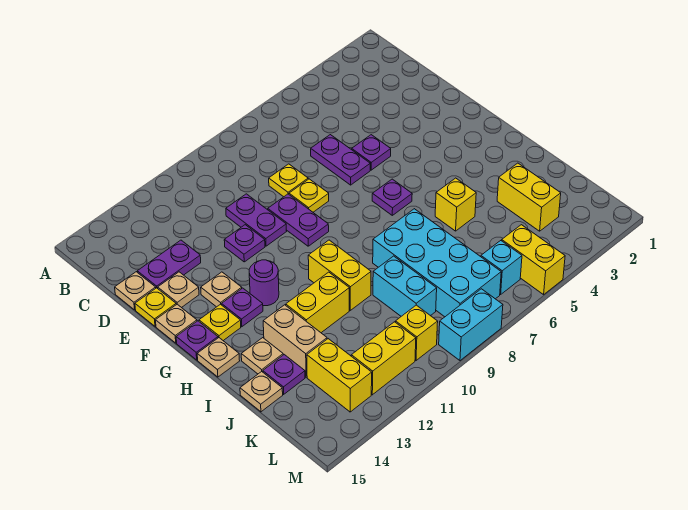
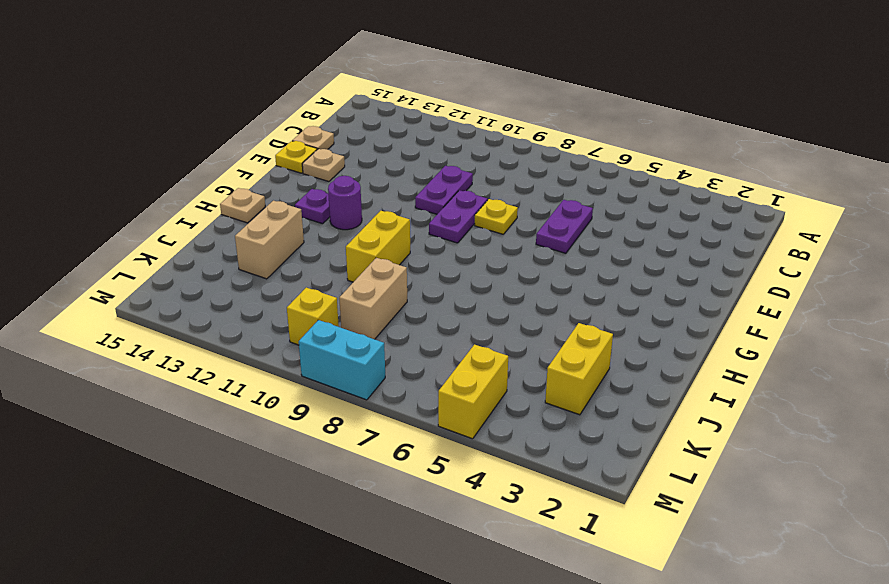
tan 1x2 brick [339,258,407,339] -> cyan 1x2 brick [373,256,437,316]
none -> yellow 1x1 plate [269,164,308,197]
none -> purple 1x2 plate [137,240,201,288]
none -> purple 1x1 plate [352,135,391,170]
none -> purple 1x1 plate [224,225,265,262]

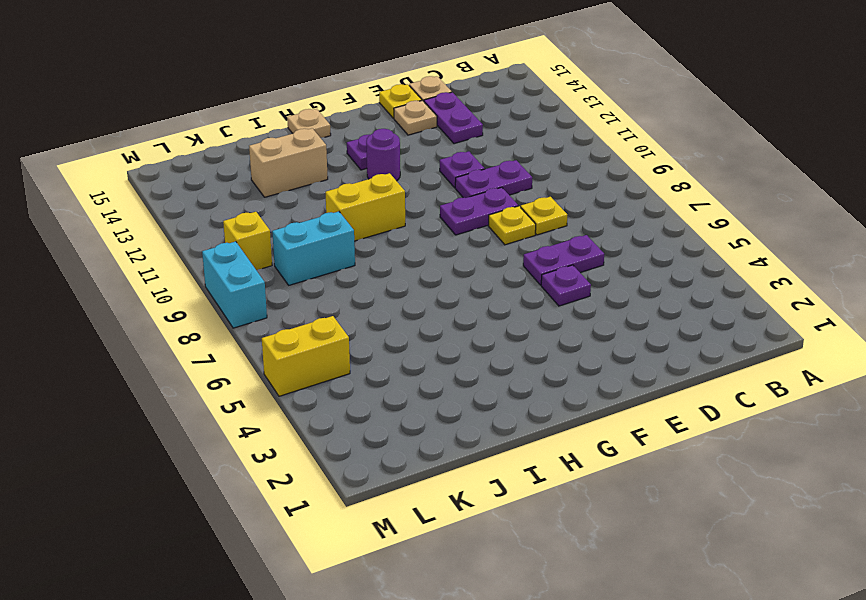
none -> tan 1x1 plate [201,272,242,307]
none -> tan 1x1 plate [156,304,197,343]
none -> purple 1x1 plate [372,179,412,215]
none -> yellow 1x1 plate [199,304,241,341]

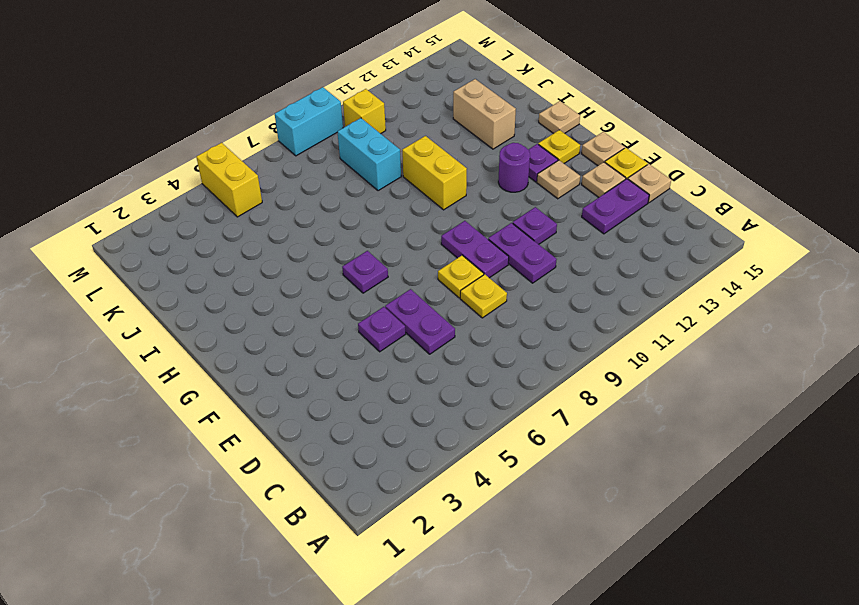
none -> purple 1x1 plate [176,321,218,360]
none -> yellow 1x1 brick [435,178,476,231]
none -> cyan 2x4 brick [373,209,501,317]
none -> yellow 1x2 brick [286,272,349,333]

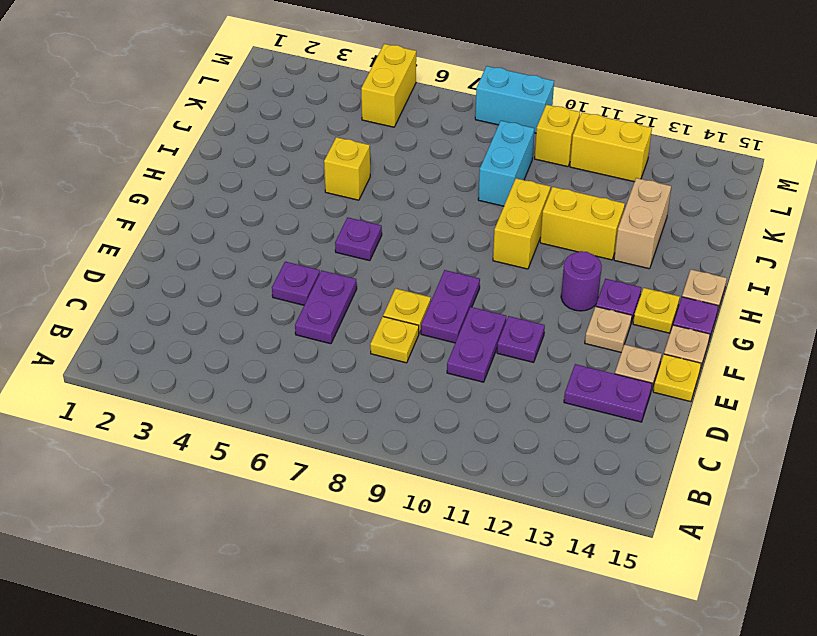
none -> tan 1x1 plate [115,272,156,310]
none -> cyan 2x4 brick [373,209,501,317]
none -> tan 1x1 plate [241,338,283,374]
none -> yellow 1x2 brick [497,163,561,231]

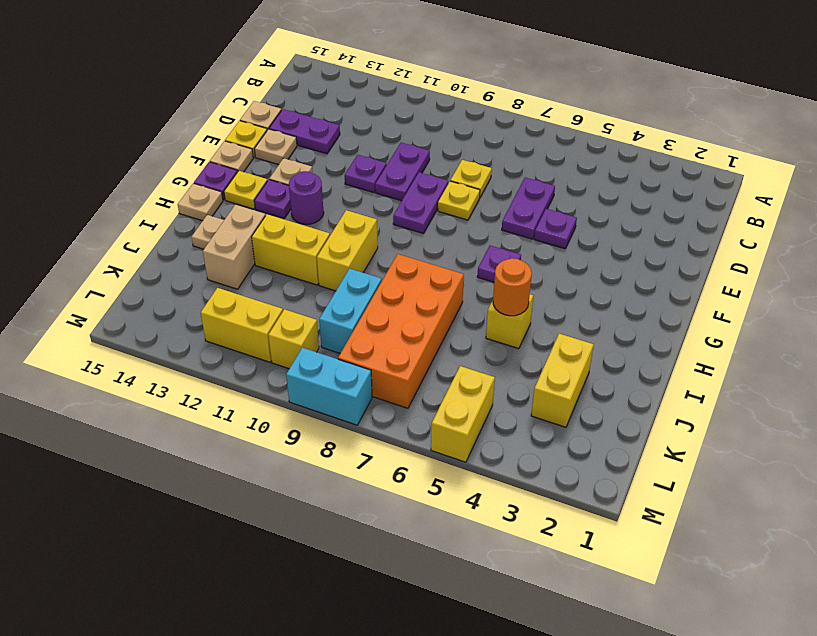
orange 1x1 round brick [493,258,532,316] -> none
orange 2x4 brick [338,254,464,408] -> cyan 2x4 brick [373,209,501,317]
none -> purple 1x1 plate [263,355,305,394]
none -> tan 1x1 plate [240,372,283,412]
none -> yellow 1x2 brick [307,339,372,412]
none -> cyan 1x1 brick [481,241,522,294]

